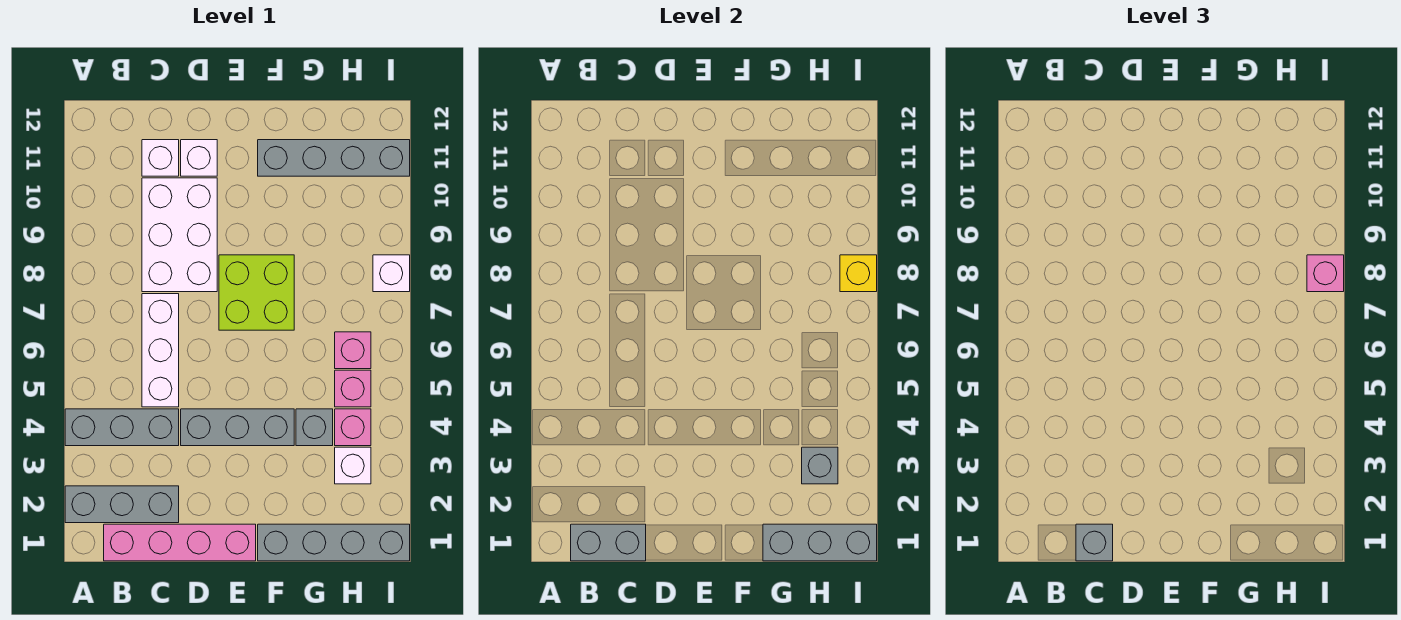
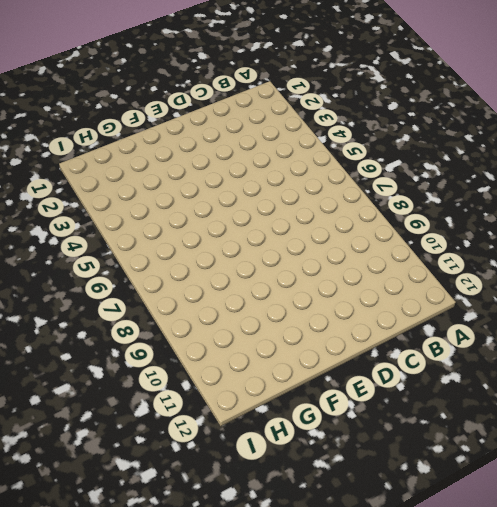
none -> grey 1x3 brick [65,486,179,523]
none -> grey 1x3 brick [65,409,179,446]
none -> pink 1x4 brick [104,524,256,561]

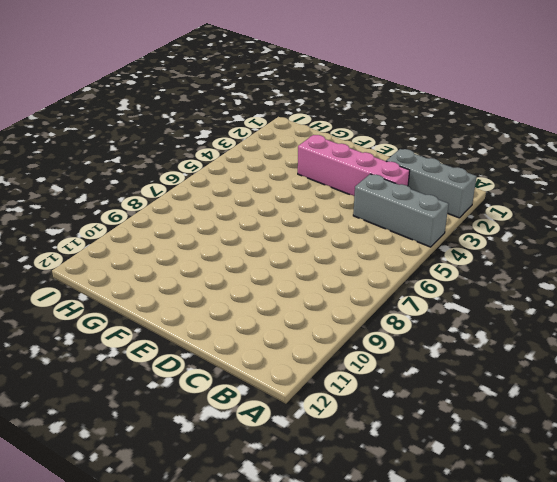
pink 1x4 brick [298,135,410,196] -> pink 1x4 brick moved to [104,524,256,561]
none -> white 1x3 brick [142,294,179,407]
none -> white 2x3 brick [142,178,217,292]
none -> white 1x1 brick [142,140,179,176]

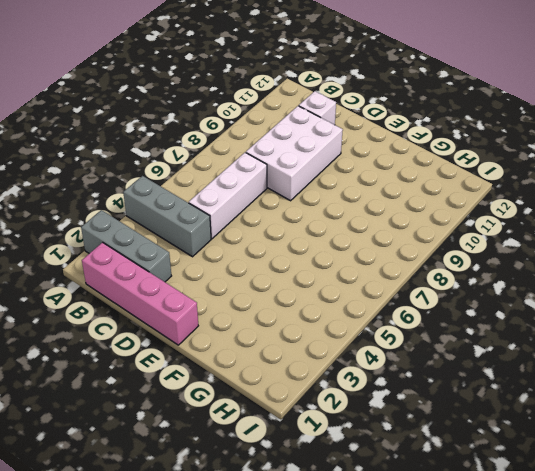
none -> grey 1x3 brick [181,409,294,446]
none -> white 1x1 brick [181,140,217,176]
none -> lime 2x2 brick [219,255,294,330]

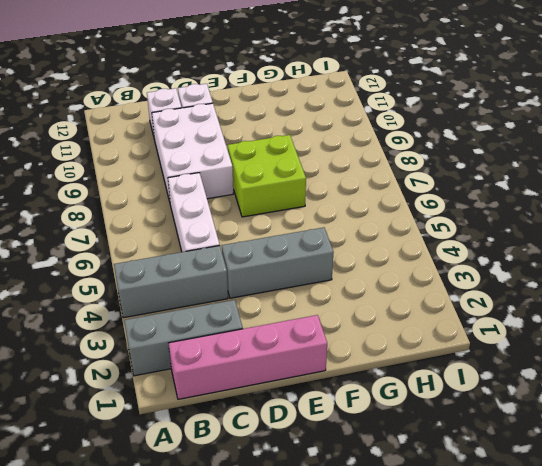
none -> grey 1x4 brick [258,524,410,561]
none -> grey 1x4 brick [258,140,410,176]
none -> grey 1x1 brick [296,409,333,446]

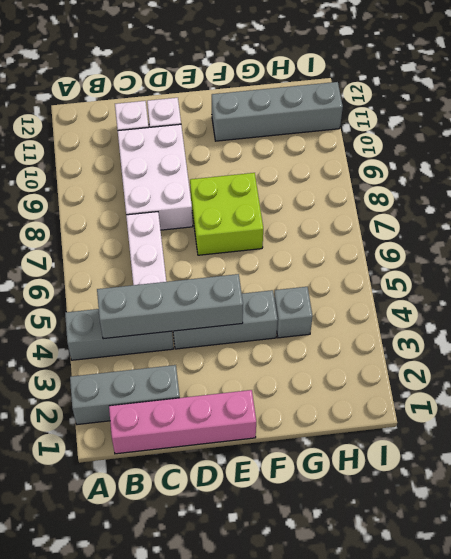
grey 1x4 brick [97,274,243,339] -> grey 1x4 brick moved to [258,524,410,561]
none -> white 1x1 brick [335,447,371,484]
none -> pink 1x1 brick [335,409,371,446]
none -> pink 1x1 brick [335,370,371,407]

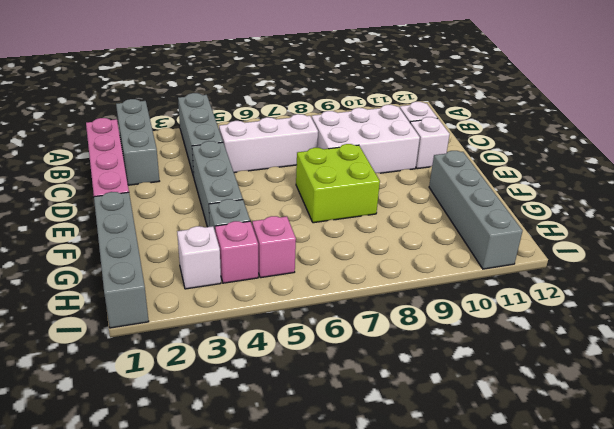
none -> pink 1x1 brick [335,332,371,369]
none -> white 1x1 brick [373,255,410,292]
none -> grey 1x2 brick [571,524,646,561]

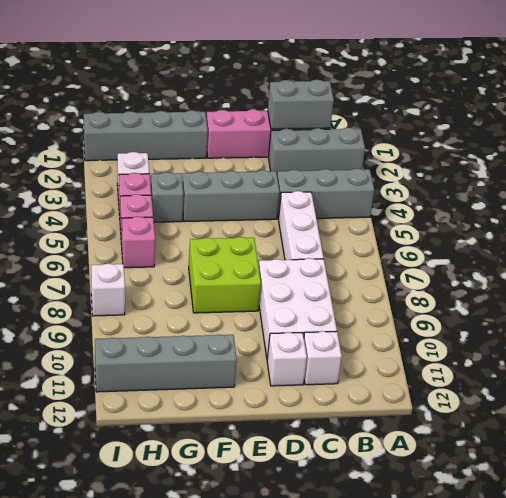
none -> grey 1x3 brick [763,524,877,561]
none -> grey 1x1 brick [802,447,838,484]
none -> yellow 1x1 brick [840,255,877,292]

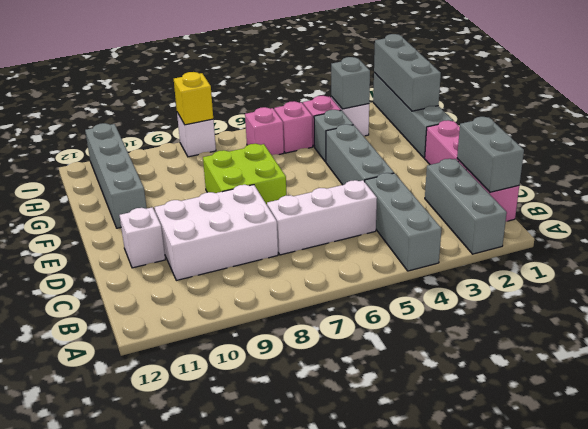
none -> white 1x1 brick [142,140,179,176]
none -> grey 1x1 brick [1076,524,1113,561]
none -> pink 1x1 brick [1307,255,1344,292]

